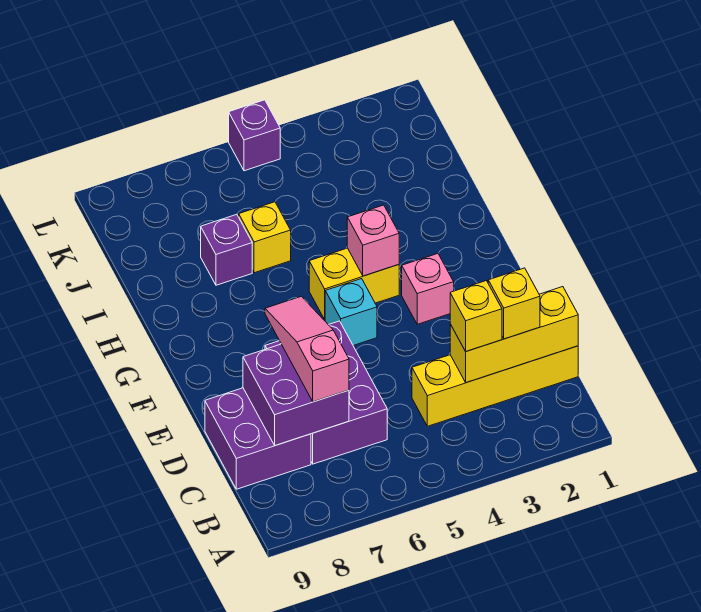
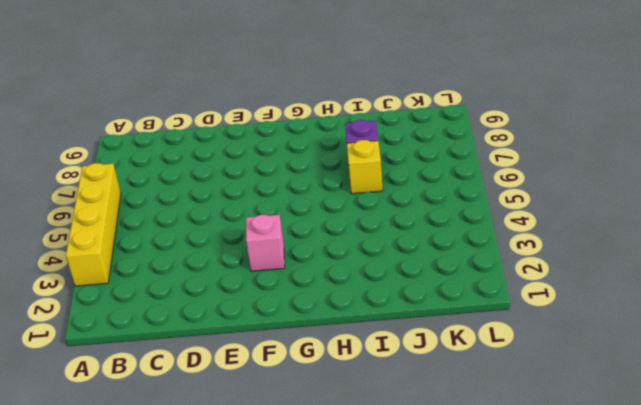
yellow 1x4 brick [66,163,121,286] -> yellow 1x4 brick moved to [412,346,578,426]
none -> purple 2x3 brick [265,321,387,464]
none -> purple 2x2 brick [205,388,311,489]
none -> cyan 1x1 brick [325,279,377,346]

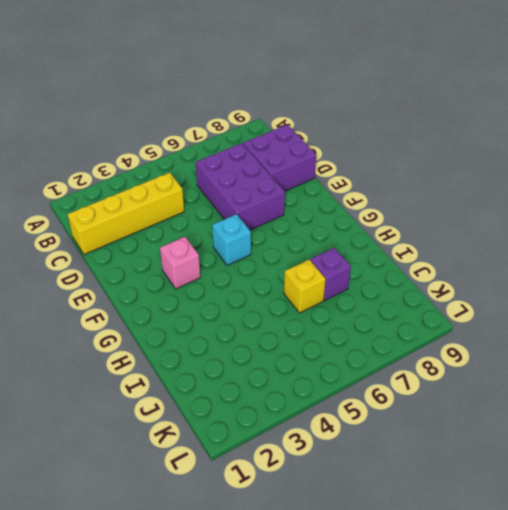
none -> yellow 1x2 brick [309,248,399,319]
none -> purple 1x1 brick [229,100,280,171]
none -> yellow 1x3 brick [450,287,578,383]

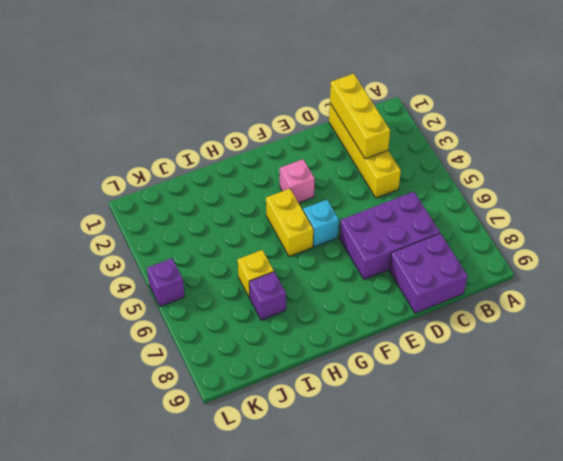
none -> purple 2x2 brick [243,344,349,446]
none -> pink 1x1 brick [347,205,399,276]
none -> yellow 1x1 brick [488,268,540,339]

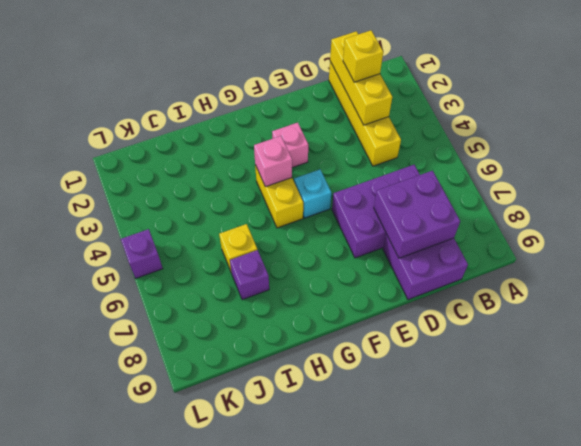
none -> yellow 1x1 brick [450,281,502,351]
none -> pink 1x3 slope [265,296,349,402]

